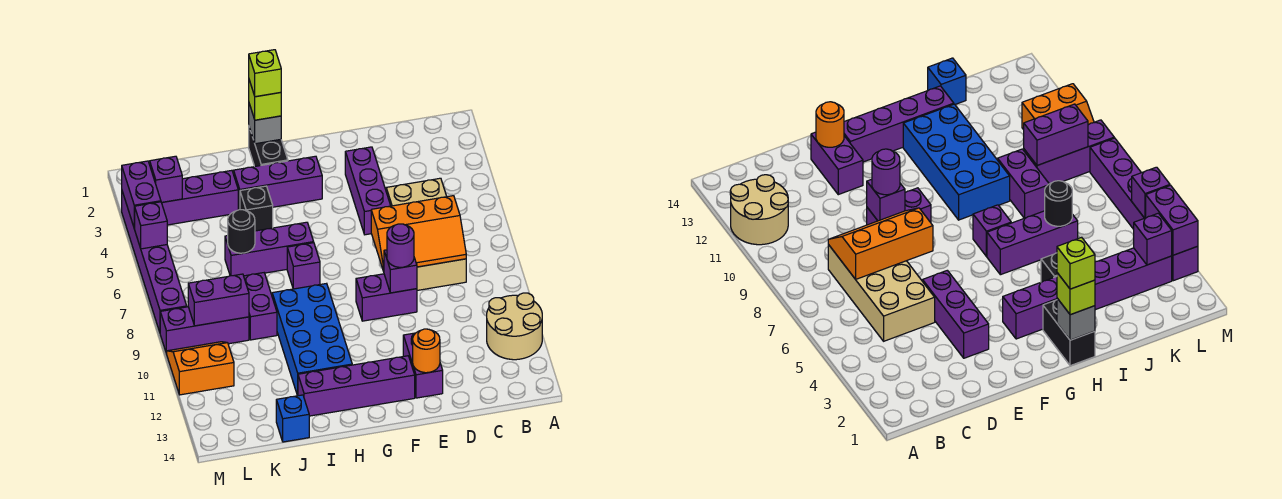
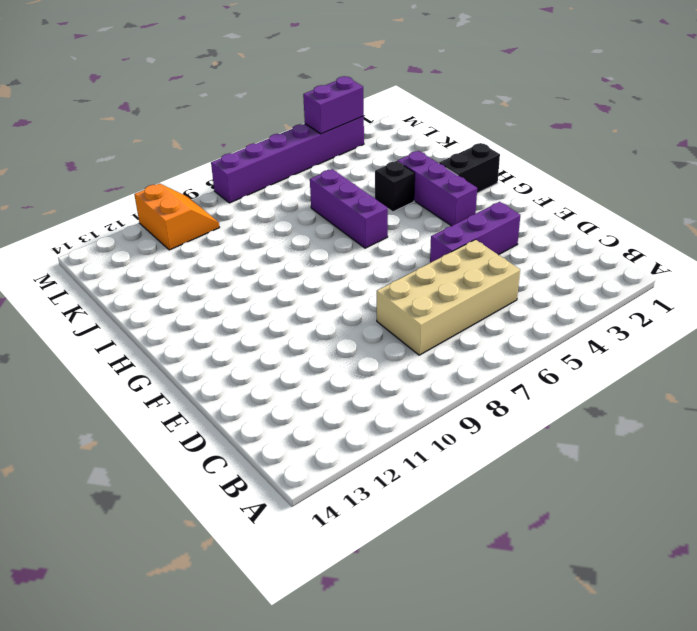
none -> tan 2x2 round brick [487,293,542,360]
none -> purple 1x2 brick [356,274,417,321]
none -> purple 1x2 brick [403,333,443,398]
none -> purple 1x4 brick [298,356,415,416]

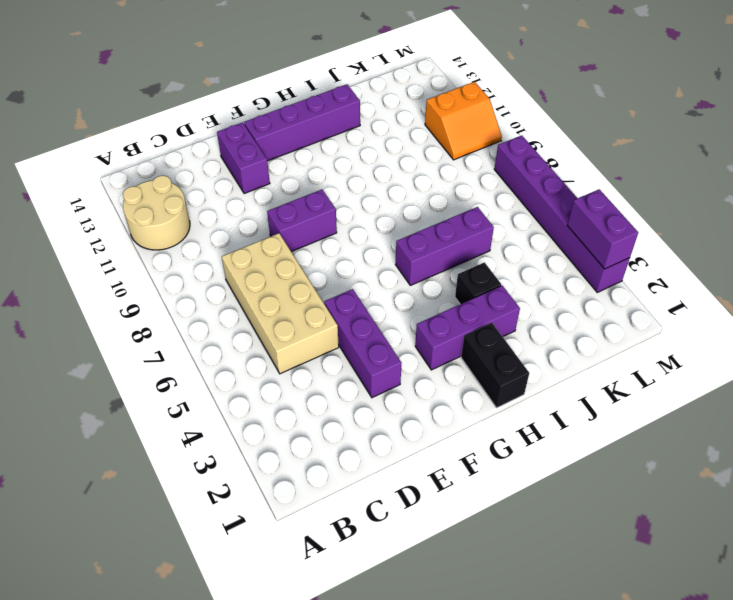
none -> purple 1x1 brick [287,243,320,289]
none -> blue 2x4 brick [272,283,352,396]
none -> purple 1x3 brick [162,170,238,225]
none -> purple 1x2 brick [244,273,277,340]

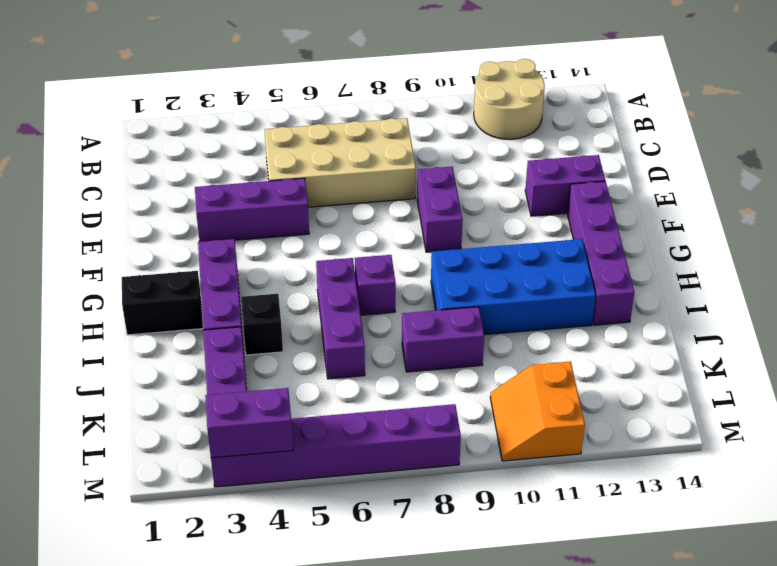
none -> blue 1x1 brick [276,395,309,442]
none -> purple 1x3 brick [160,307,249,354]
none -> orange 2x3 slope [371,196,466,271]
none -> purple 1x1 brick [384,250,417,293]

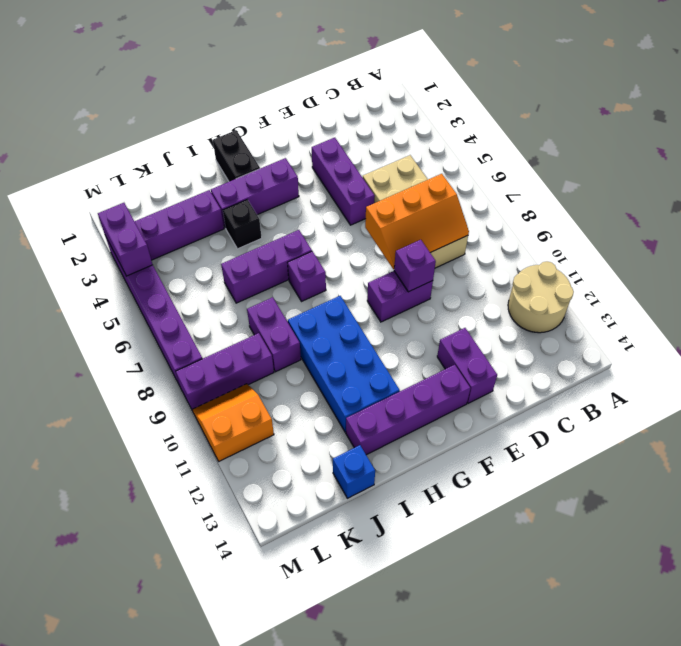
none -> orange 1x1 round brick [413,329,440,373]
none -> grey 1x1 brick [249,104,281,144]
none -> black 1x1 round brick [228,210,255,253]
none -> purple 1x2 brick [188,274,249,326]

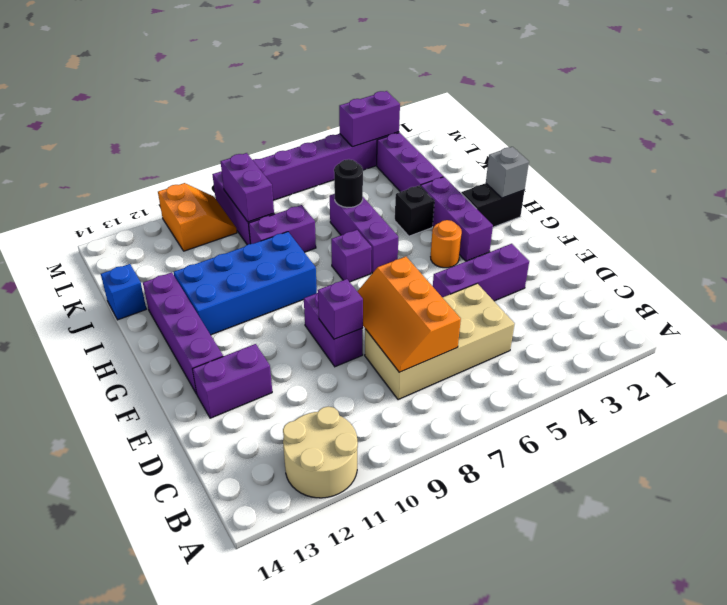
orange 1x1 round brick [431,220,462,268] -> orange 1x1 round brick moved to [413,329,440,373]
none -> purple 1x1 brick [150,156,182,202]
none -> purple 1x1 brick [134,202,167,249]
none -> purple 1x1 round brick [387,224,414,267]
none -> lime 1x1 brick [249,80,281,120]

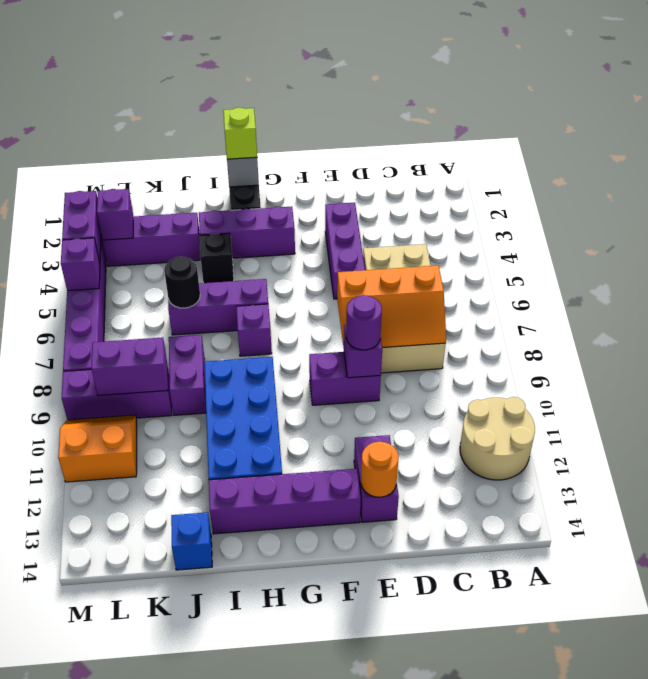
none -> lime 1x1 brick [249,50,281,97]

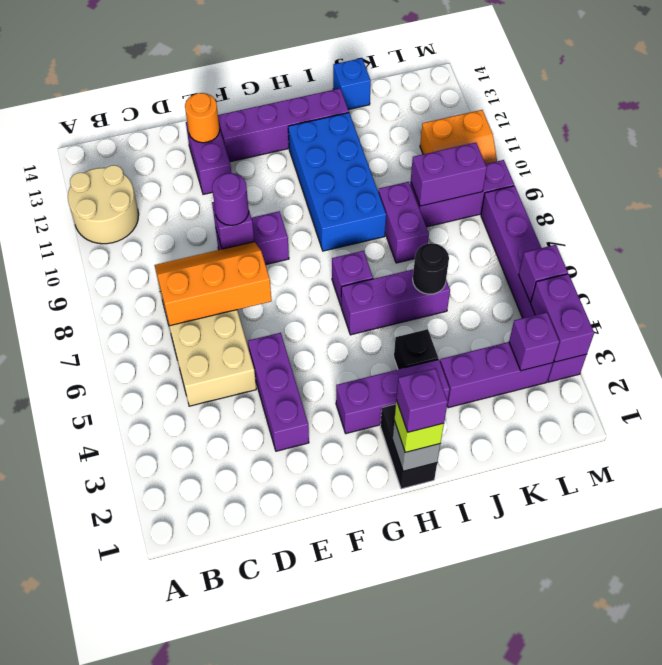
purple 1x1 brick [396,368,448,432] -> lime 1x1 brick [249,50,281,97]

